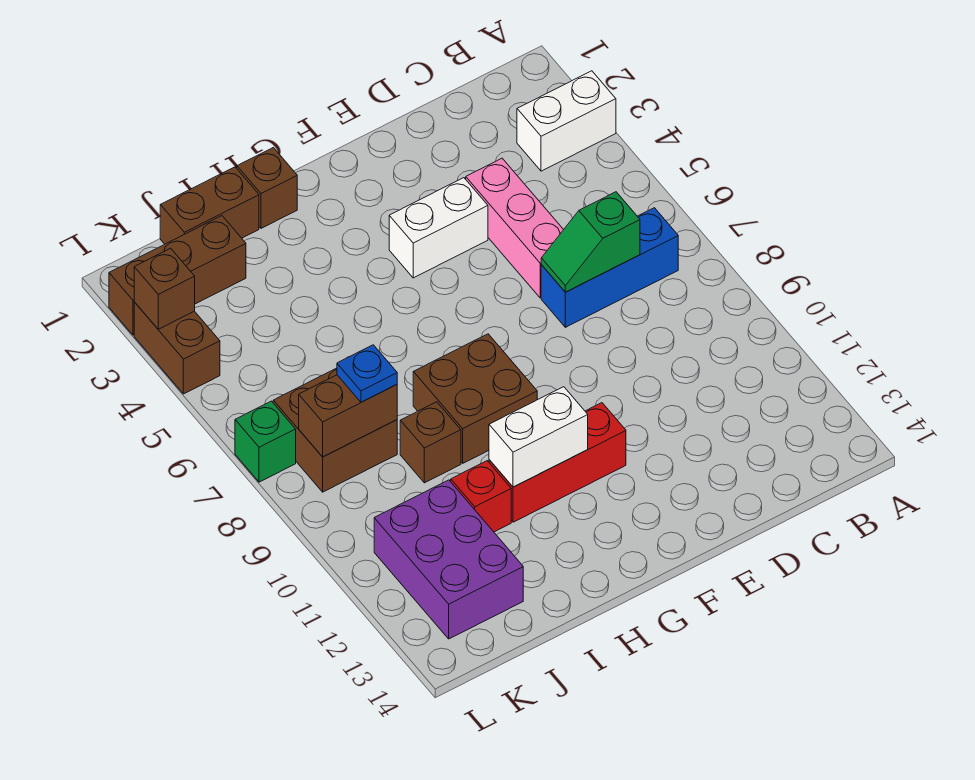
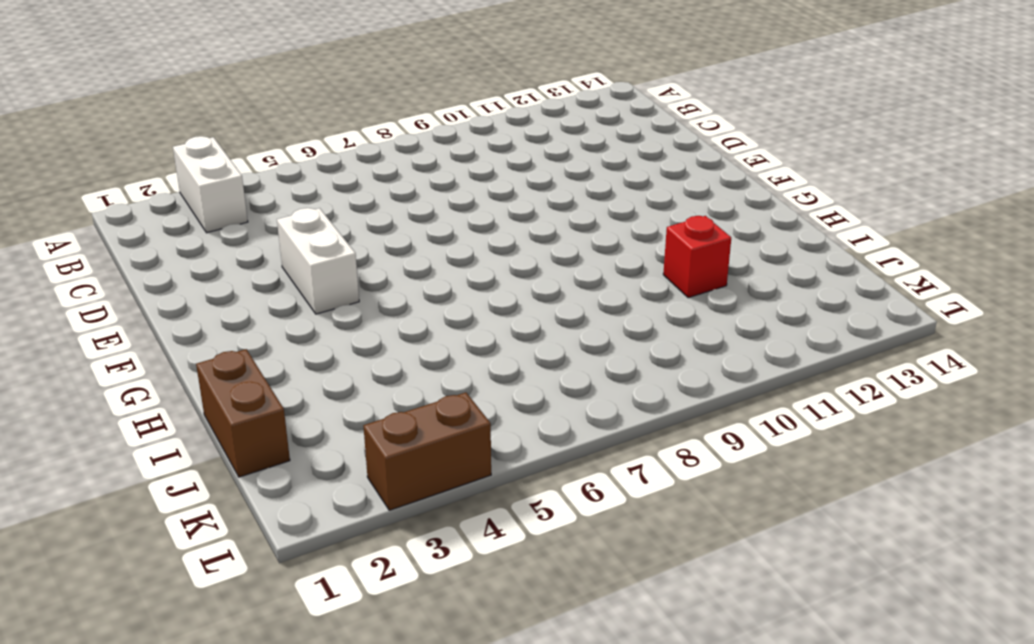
none -> blue 1x3 brick [541,208,678,327]
none -> pink 1x3 brick [466,158,564,298]
none -> red 1x3 brick [489,403,626,522]

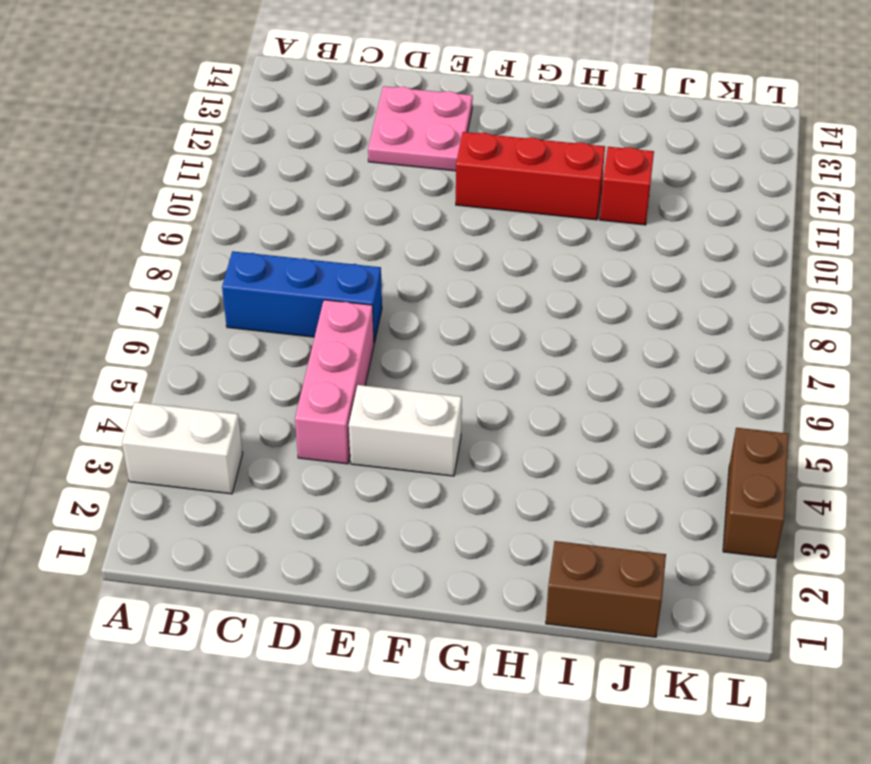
pink 2x2 plate [368,86,473,171] -> none
none -> brown 2x2 brick [413,334,537,463]
none -> brown 1x1 brick [237,147,297,228]
none -> brown 1x1 brick [400,402,461,483]

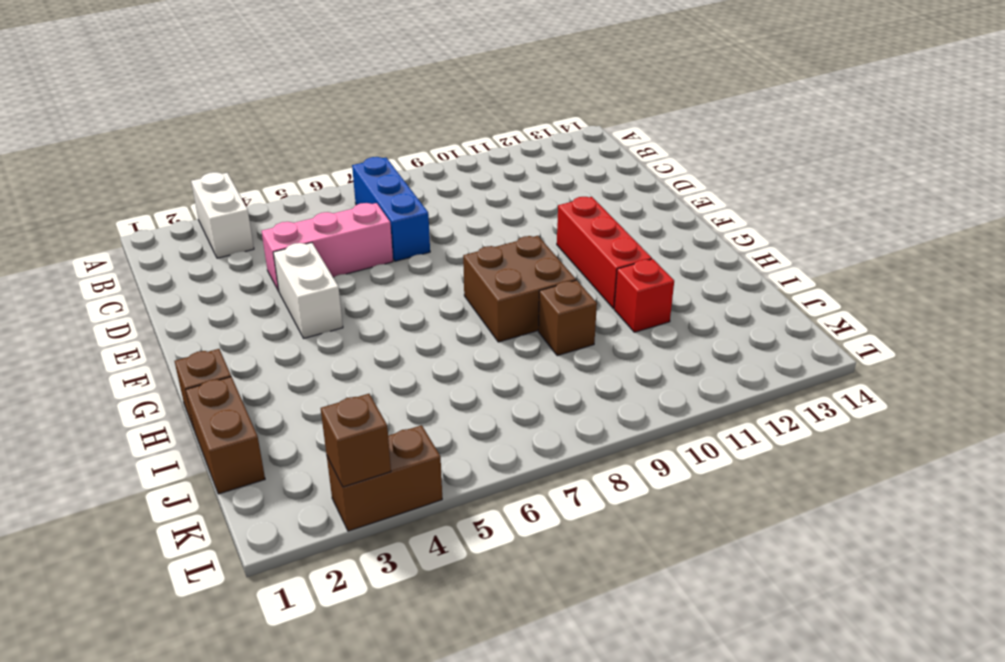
none -> brown 1x3 brick [109,216,246,335]
none -> brown 2x2 brick [273,368,397,492]
none -> purple 2x3 brick [374,480,523,639]

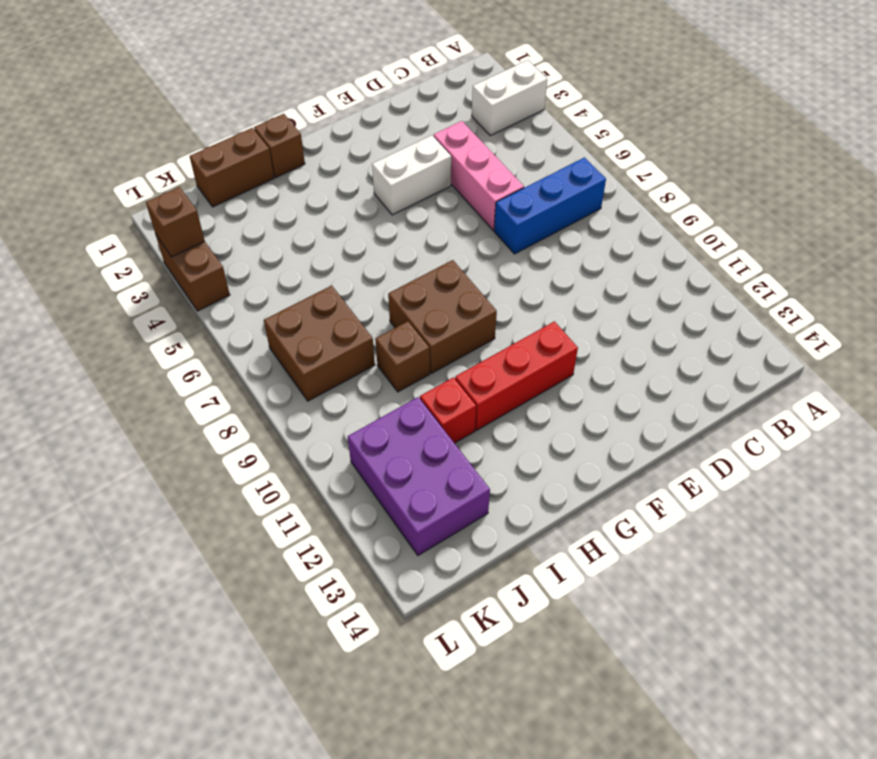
none -> brown 1x3 brick [109,216,246,335]
none -> green 1x1 brick [235,401,296,482]
none -> green 1x2 slope [541,192,640,292]

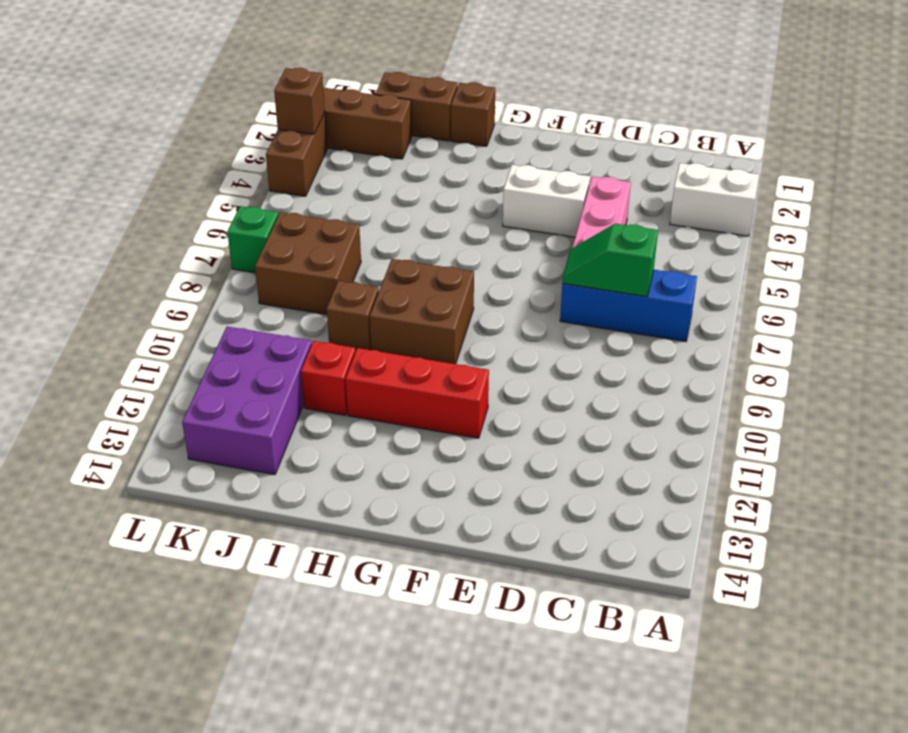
none -> white 1x2 brick [489,387,588,487]
none -> brown 1x2 brick [299,375,397,457]
none -> blue 1x1 plate [337,345,397,402]

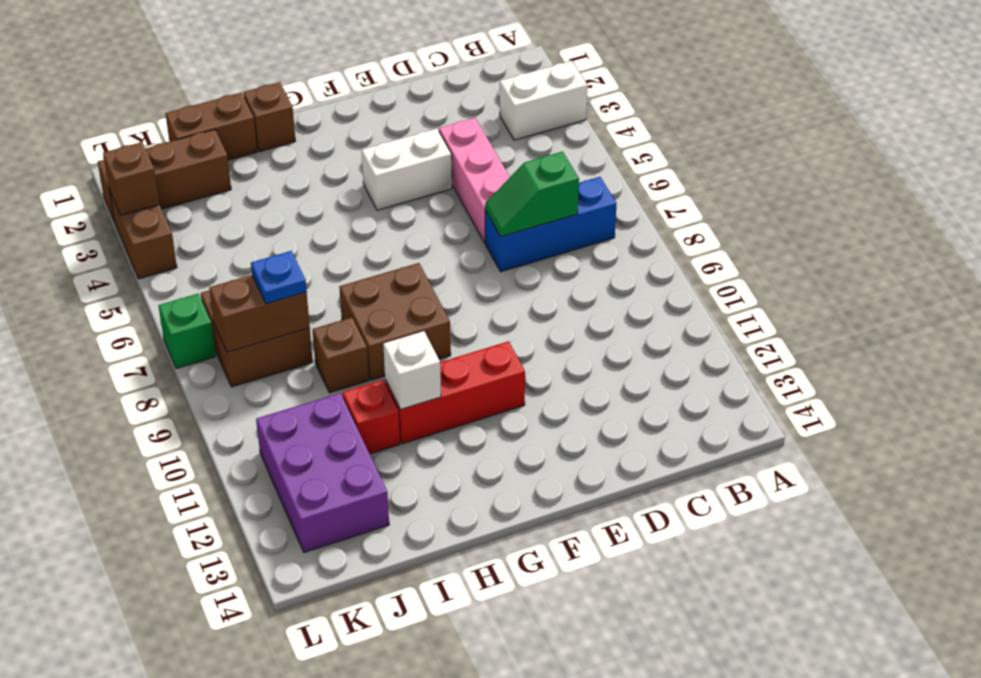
white 1x1 brick [383,331,441,410] -> white 1x2 brick [489,387,588,487]

